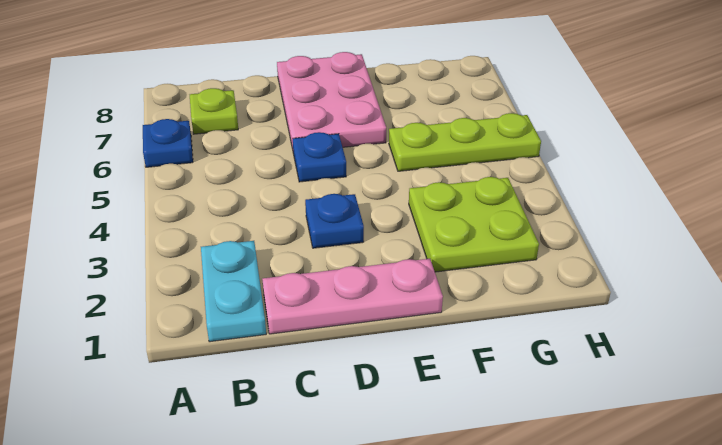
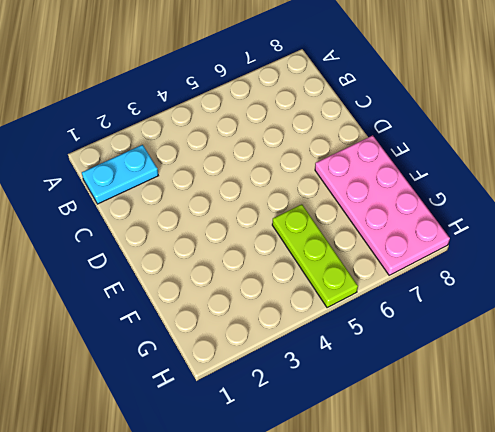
pink 2x4 plate [315,135,450,275] -> pink 2x3 plate [277,52,386,149]
none -> blue 1x1 plate [143,119,193,167]
none -> lime 1x1 plate [190,88,238,134]

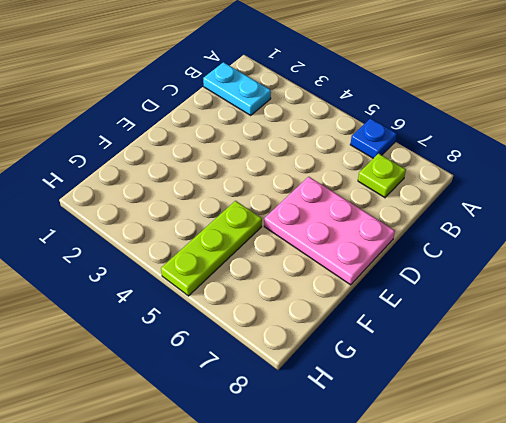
none -> pink 1x3 plate [262,259,443,334]
none -> blue 1x1 plate [305,194,364,248]

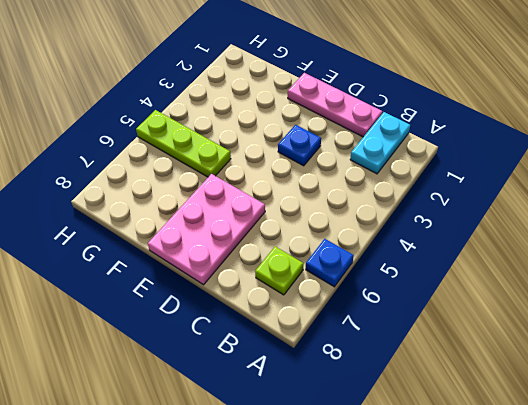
none -> blue 1x1 plate [293,132,346,182]
none -> lime 2x2 plate [409,177,539,272]

